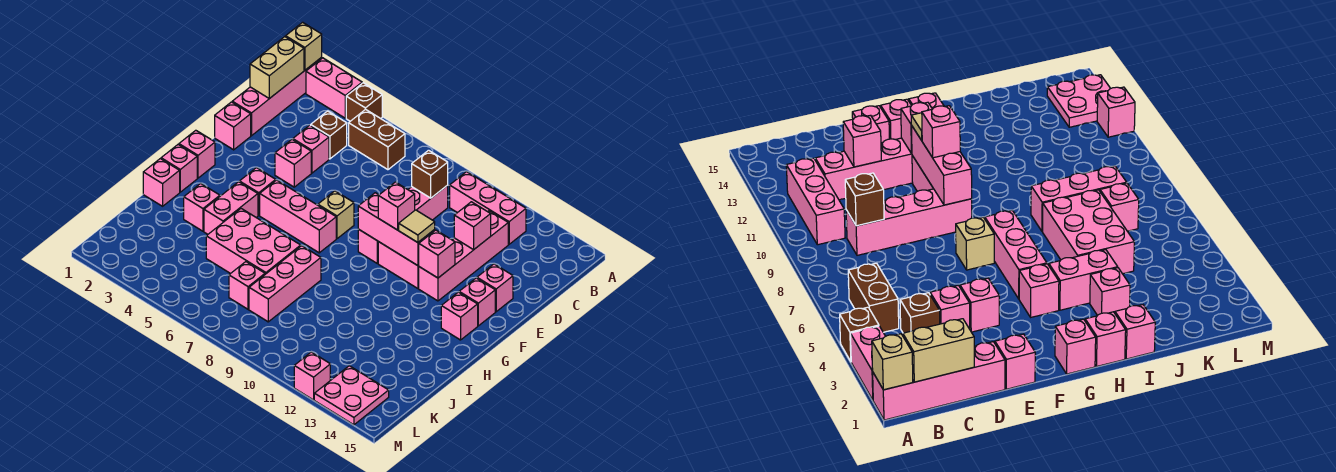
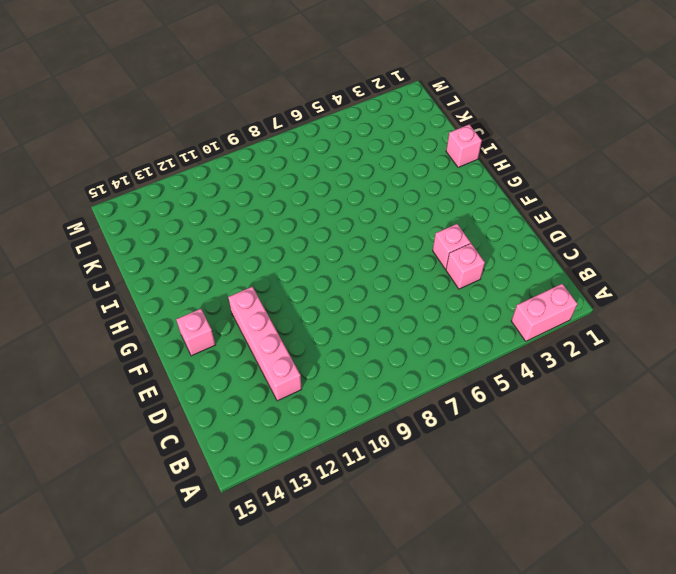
none -> pink 1x4 brick [232,57,322,136]
none -> brown 1x1 brick [346,83,382,121]
none -> brown 1x2 brick [349,109,405,170]
none -> pink 1x3 brick [450,172,526,244]

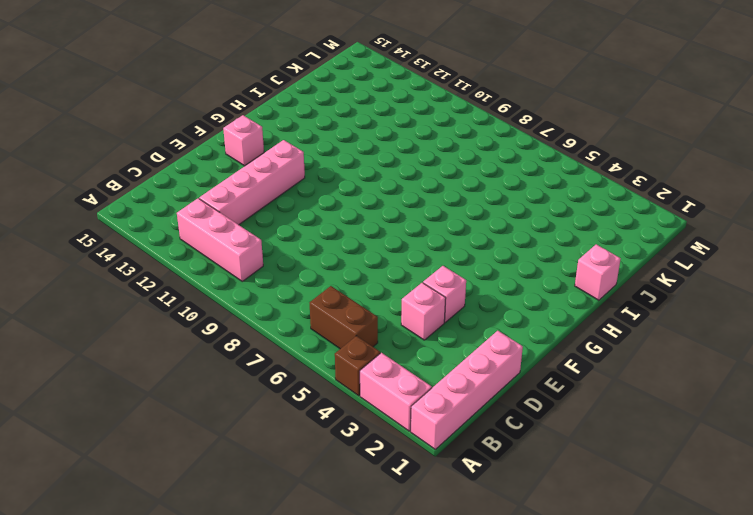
none -> brown 1x1 brick [311,111,347,159]
none -> pink 1x4 brick [358,185,448,264]
none -> pink 1x1 brick [215,102,251,150]
none -> pink 1x1 brick [477,264,513,312]

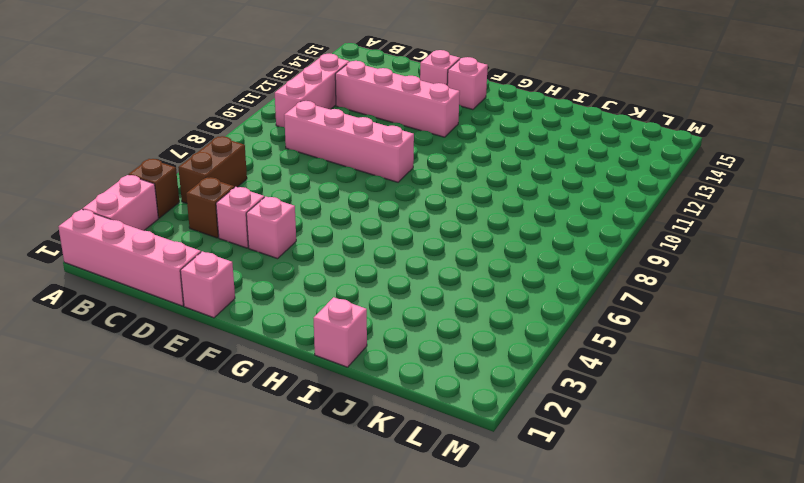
none -> tan 1x1 brick [318,191,354,239]
none -> pink 1x2 brick [378,242,419,288]
none -> pink 1x1 brick [179,130,215,178]
none -> pink 1x1 brick [240,168,276,215]

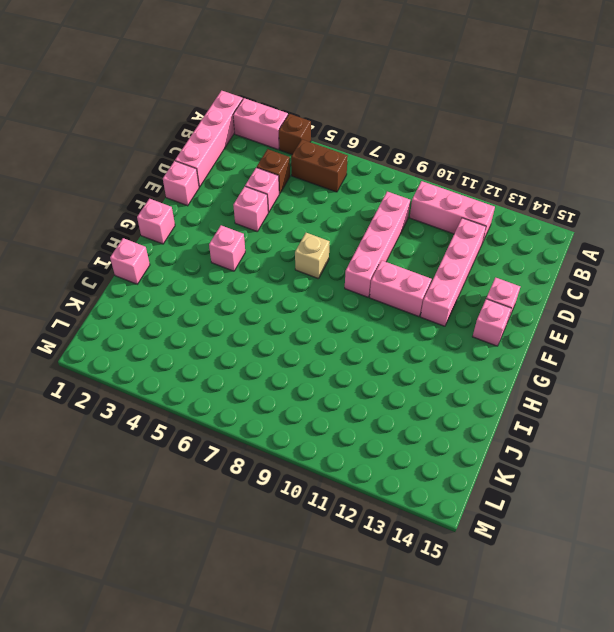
none -> pink 1x3 brick [260,180,336,253]
none -> pink 1x1 brick [441,292,478,340]
none -> pink 1x1 brick [161,145,197,192]
none -> pink 1x2 brick [204,182,258,234]

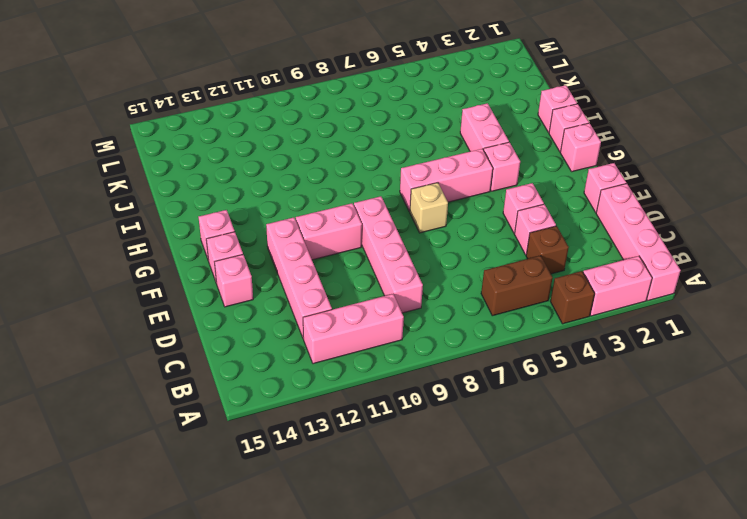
none -> pink 1x1 brick [184,183,220,231]
none -> pink 2x3 brick [206,209,301,274]
none -> pink 1x3 brick [249,246,321,322]
none -> pink 1x1 brick [229,262,265,309]

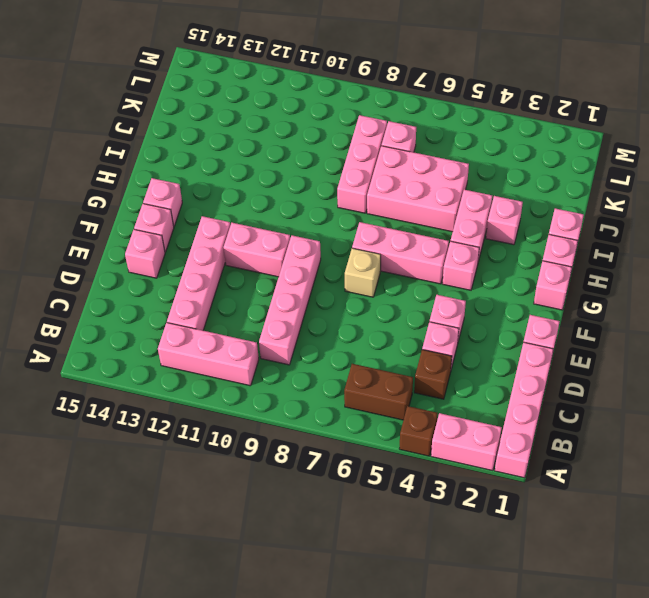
none -> pink 2x2 plate [314,366,389,425]
none -> pink 1x1 brick [294,352,330,400]
none -> tan 1x1 brick [286,22,322,70]
none -> tan 1x2 brick [250,37,304,99]

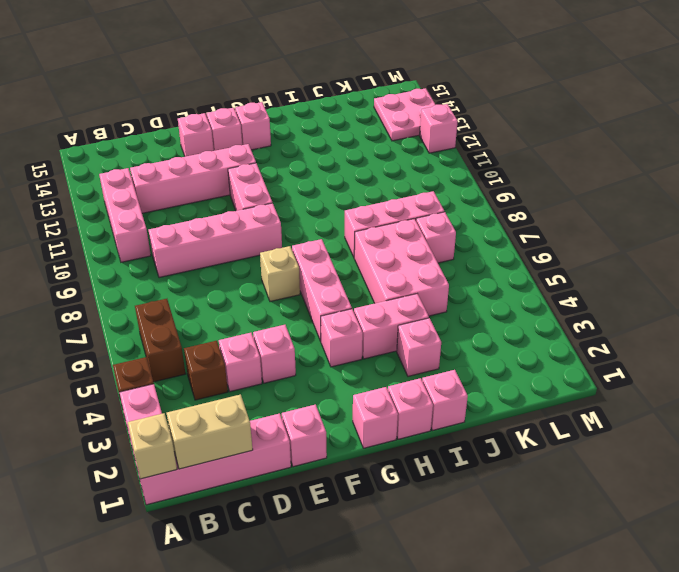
none -> brown 1x1 brick [412,150,448,198]
none -> pink 1x1 brick [454,202,491,250]
none -> pink 1x3 brick [358,193,435,266]
none -> pink 1x1 brick [419,230,455,278]

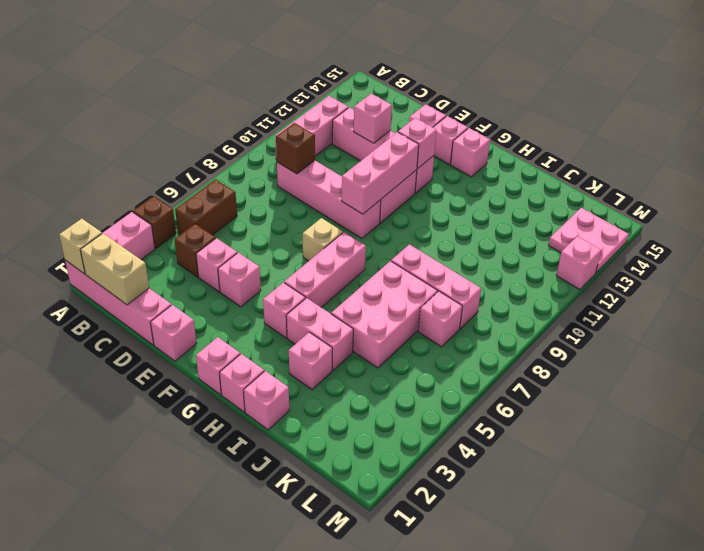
none -> pink 1x1 brick [378,182,415,230]
none -> tan 1x1 tile [399,210,435,243]

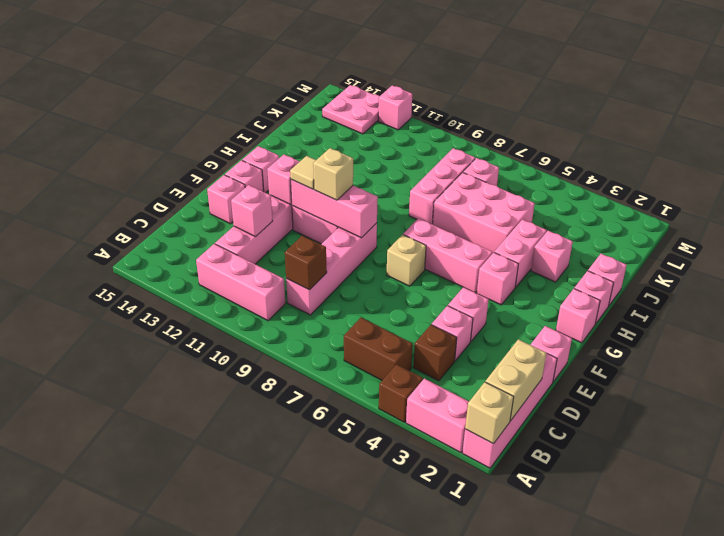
tan 1x1 brick [313,148,353,200] -> pink 1x1 brick [378,182,415,230]

